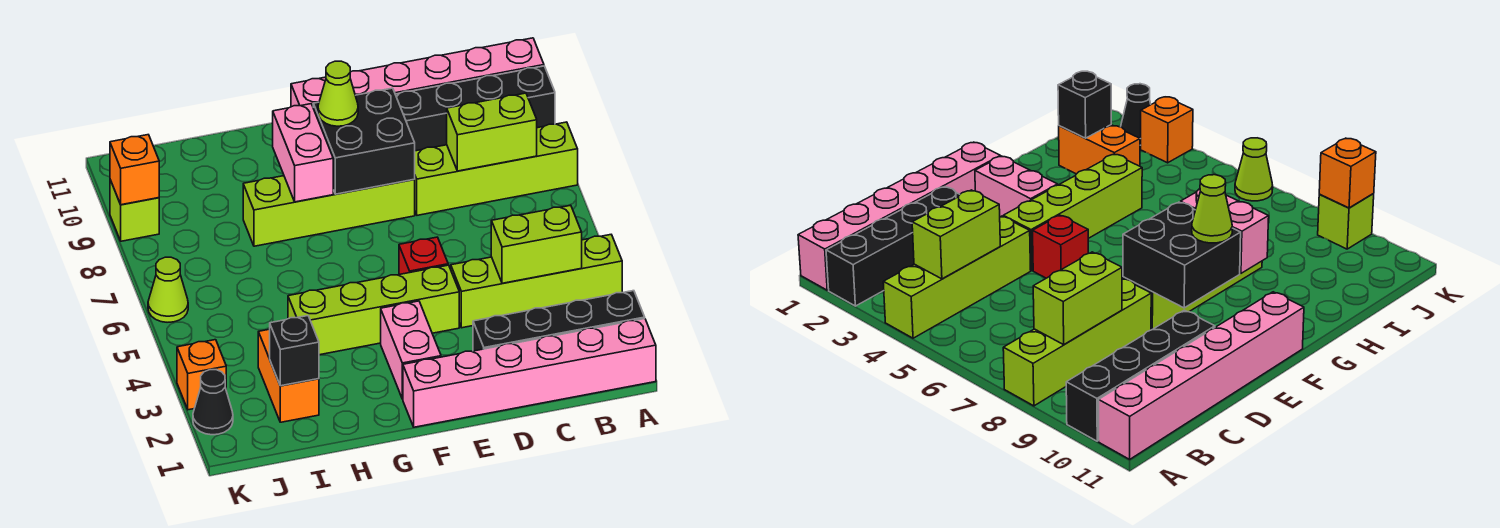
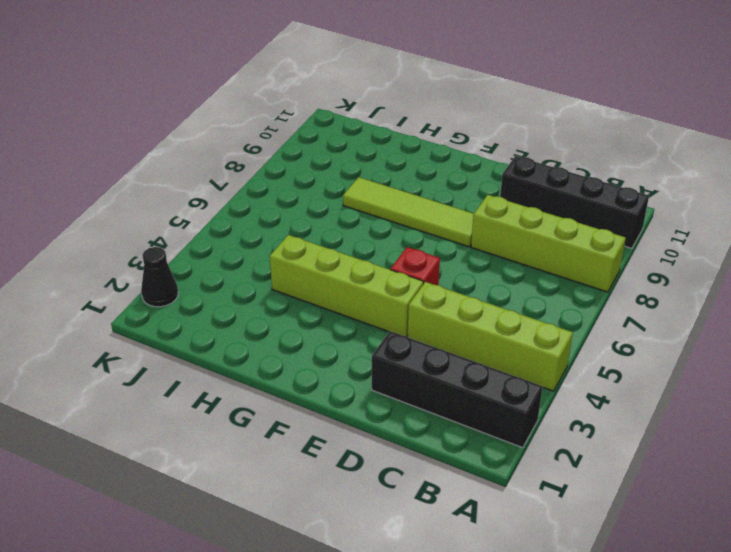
lime 1x4 tile [343,177,474,247] -> lime 1x4 brick [243,176,415,246]
none -> pink 1x6 brick [403,319,656,427]
none -> pink 1x6 brick [291,38,544,107]
none -> pink 1x2 brick [381,301,441,399]

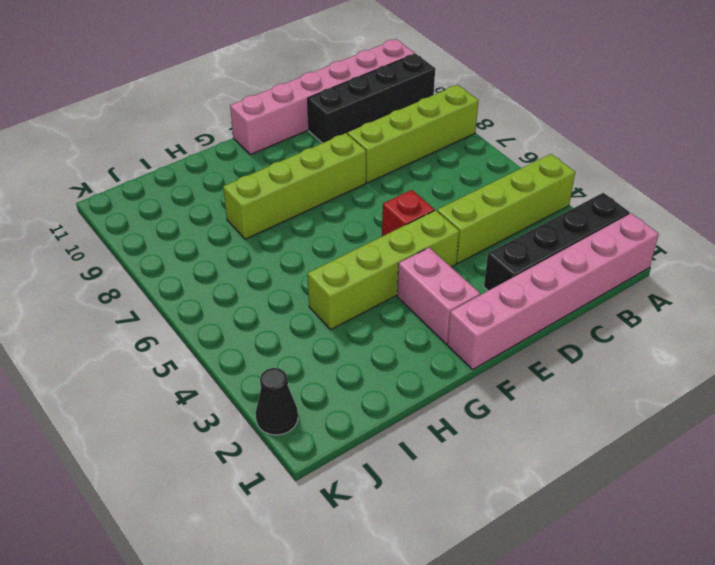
none -> orange 1x2 brick [258,329,319,422]
none -> orange 1x1 brick [177,340,226,410]
none -> lime 1x1 cone [148,257,188,322]

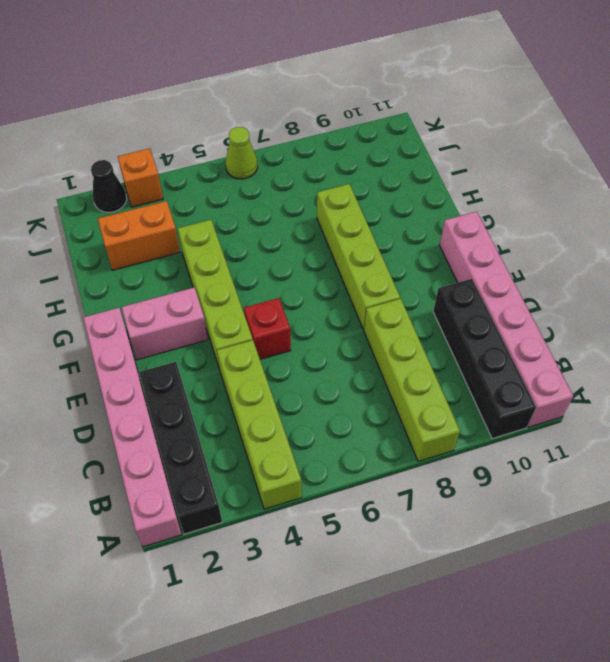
none -> lime 1x1 brick [110,180,159,241]
none -> lime 1x2 brick [491,205,582,283]
none -> lime 1x2 brick [447,93,537,171]

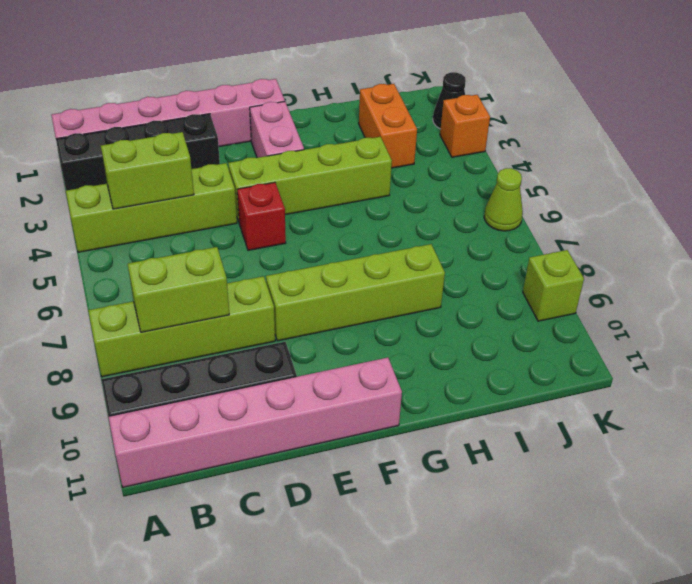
none -> black 2x2 brick [313,88,415,194]
none -> pink 1x2 brick [273,104,333,202]
none -> black 1x1 brick [270,316,319,386]

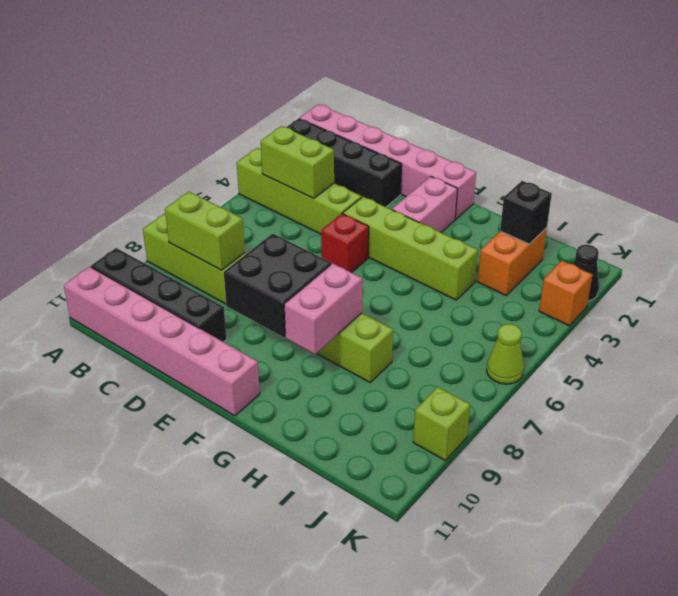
none -> orange 1x1 brick [110,135,159,205]
none -> lime 1x1 cone [318,61,358,126]

